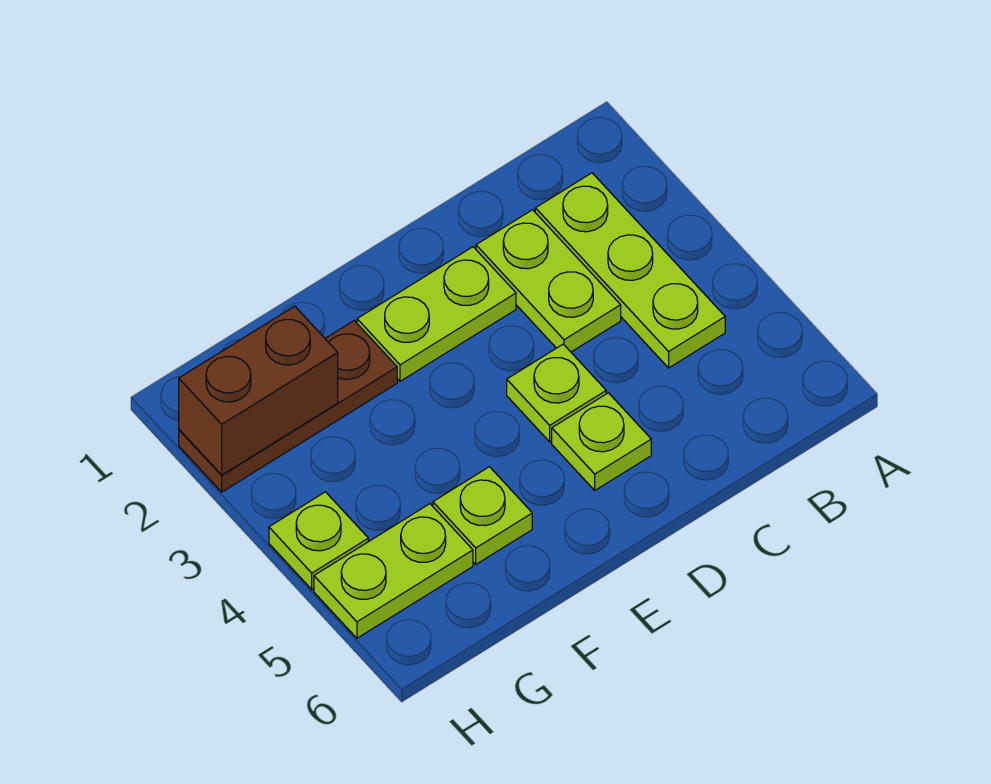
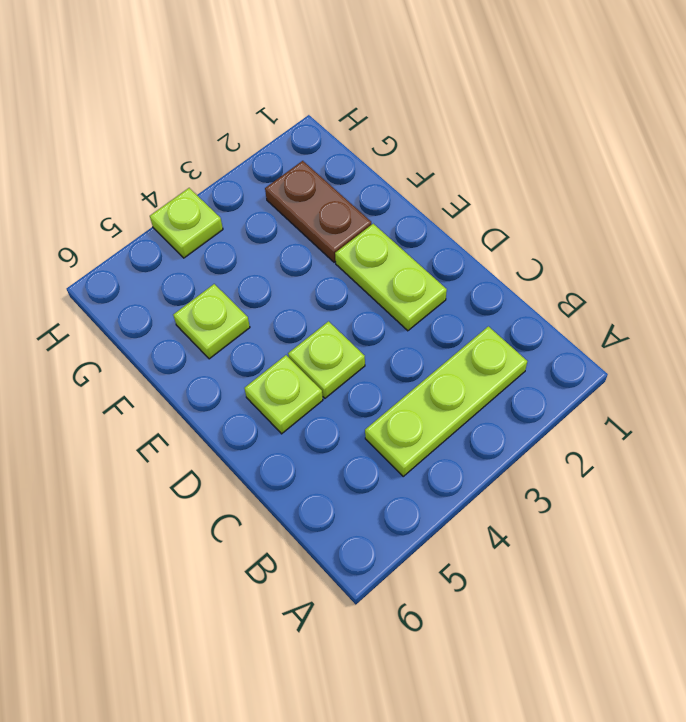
brown 1x2 plate [265,161,372,262] -> brown 1x3 plate [179,321,397,492]
none -> lime 1x2 plate [476,210,621,352]
none -> lime 1x2 plate [314,504,473,638]

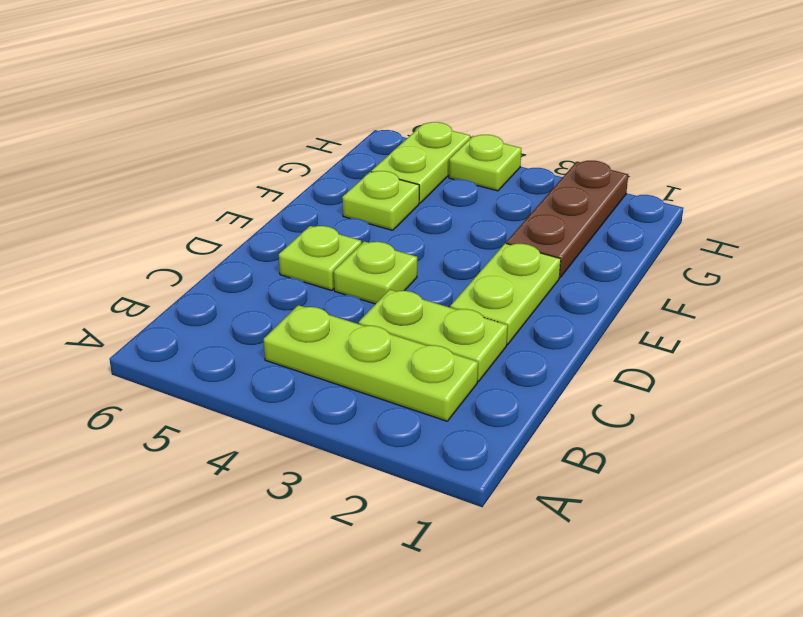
none -> brown 1x2 brick [179,306,338,475]

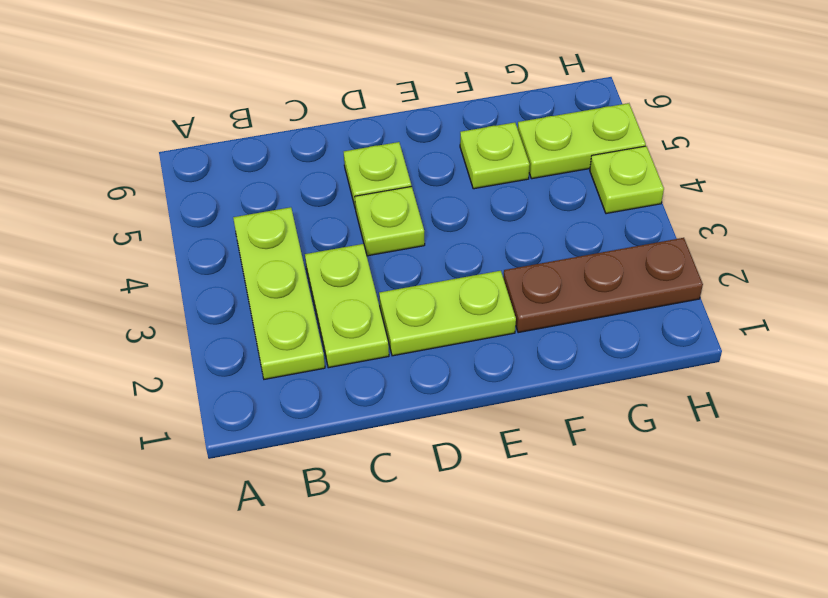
none -> brown 1x2 brick [179,306,338,475]

